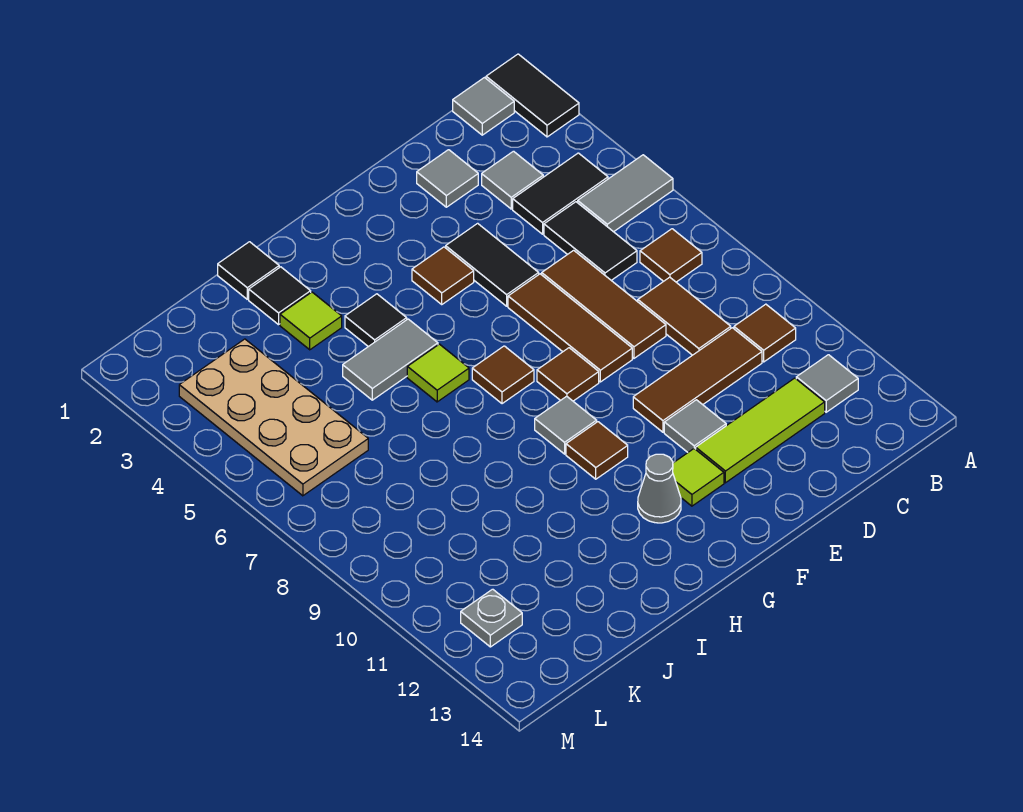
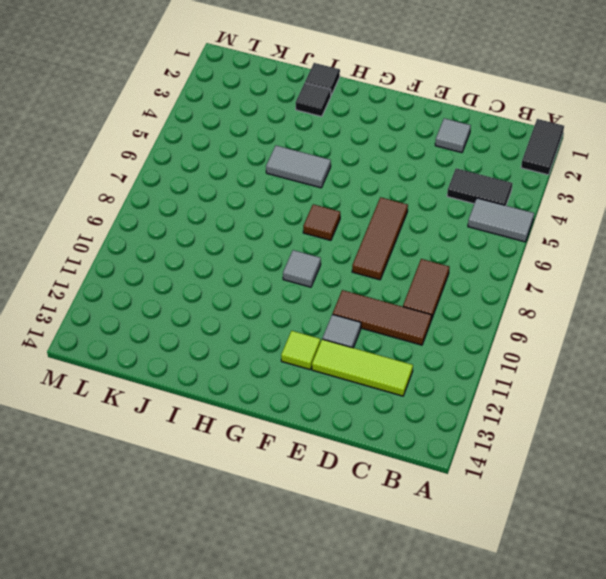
none -> grey 1x1 tile [453,78,514,135]
none -> brown 1x1 tile [640,229,702,282]
none -> brown 1x1 tile [734,304,796,362]
none -> grey 1x1 tile [796,355,858,412]

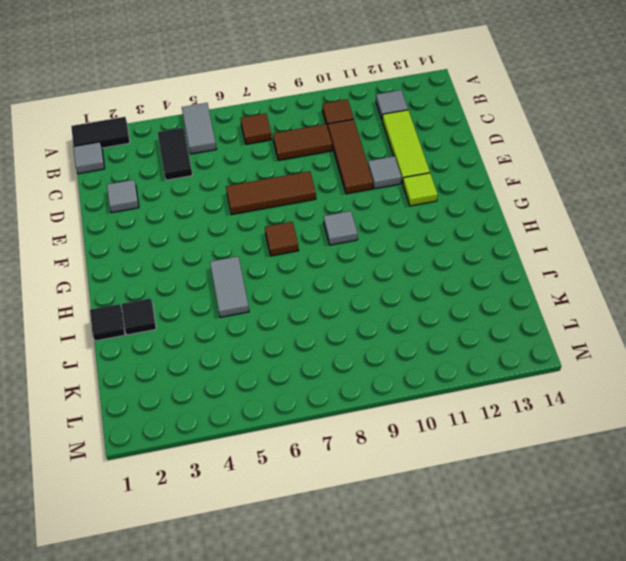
none -> grey 1x1 tile [482,151,543,209]
none -> black 1x2 tile [544,202,637,280]
none -> brown 1x3 tile [542,250,666,358]
none -> black 1x2 tile [446,223,539,306]

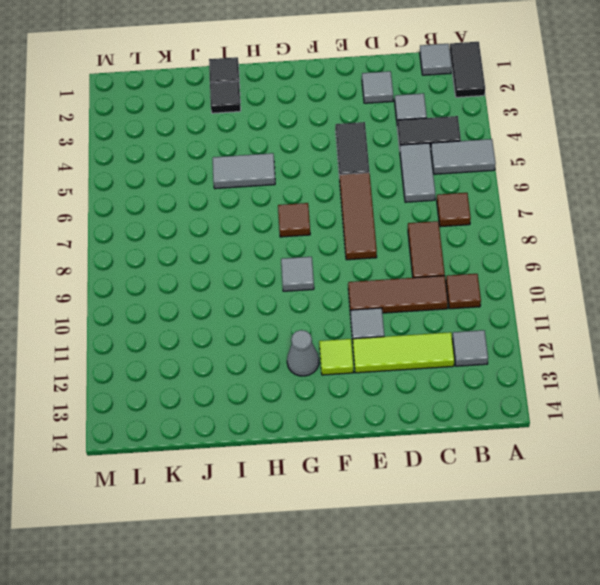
grey 1x2 tile [400,143,435,202] -> black 1x2 tile [544,202,637,280]
none -> brown 1x3 tile [542,250,666,358]
none -> brown 1x1 tile [412,247,474,304]
none -> brown 1x1 tile [537,348,599,401]
none -> brown 1x1 tile [566,422,628,479]

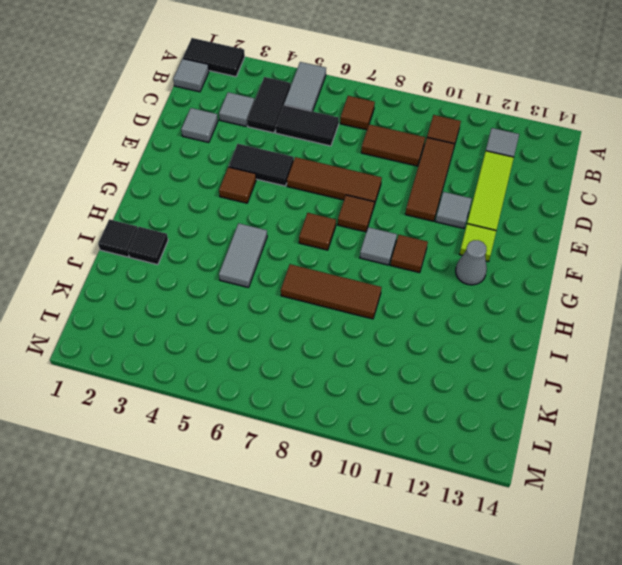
brown 1x3 tile [281,264,382,319] -> brown 1x3 tile moved to [542,250,666,358]
none -> black 1x1 tile [345,294,407,347]
none -> lime 1x1 tile [407,344,469,402]
none -> lime 1x1 tile [280,292,342,350]
none -> tan 2x4 plate [179,339,368,496]

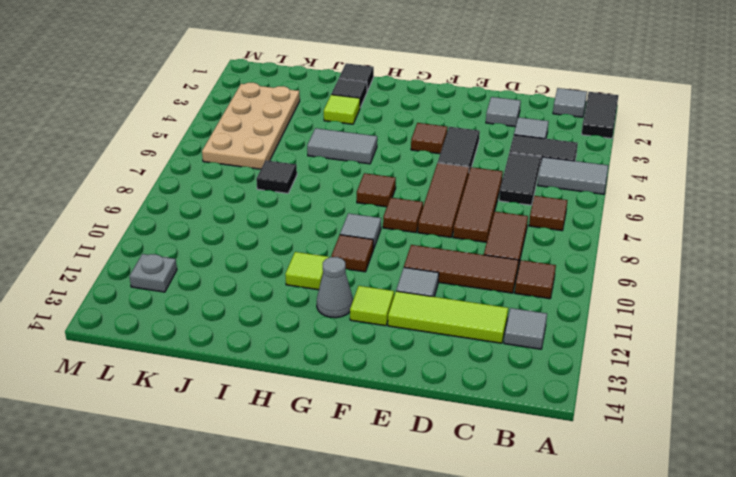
lime 1x1 tile [285,252,329,290] -> lime 1x1 tile moved to [407,344,469,402]
black 1x1 tile [256,160,297,193] -> black 1x1 tile moved to [345,294,407,347]

